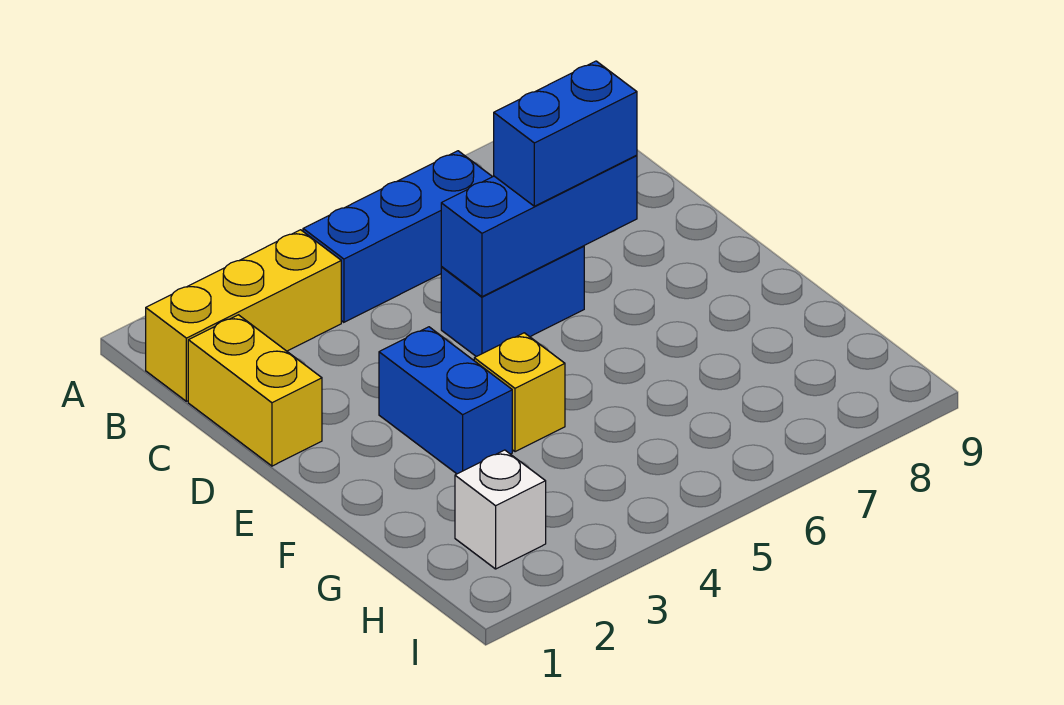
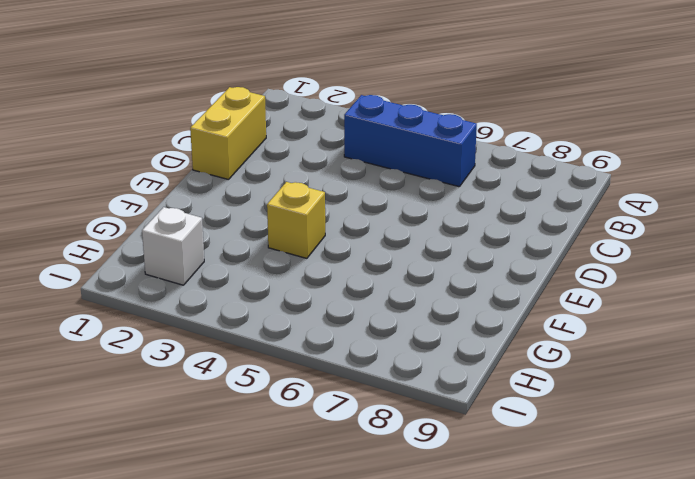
none -> yellow 1x3 brick [146,230,341,401]
none -> blue 1x2 brick [441,246,584,357]

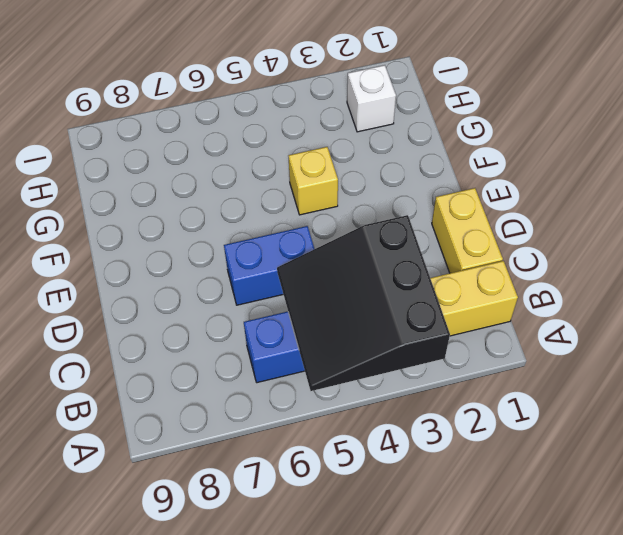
black 3x3 slope [277,215,450,391] -> none
none -> blue 1x2 brick [379,327,512,474]
none -> blue 1x3 brick [441,155,637,297]

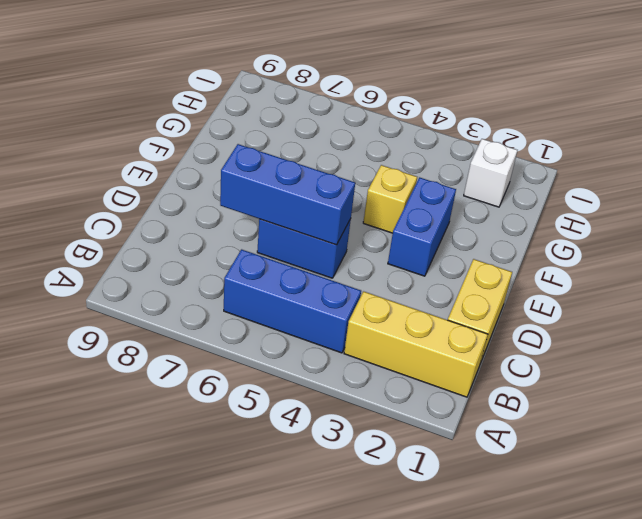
none -> blue 1x2 brick [494,61,637,206]

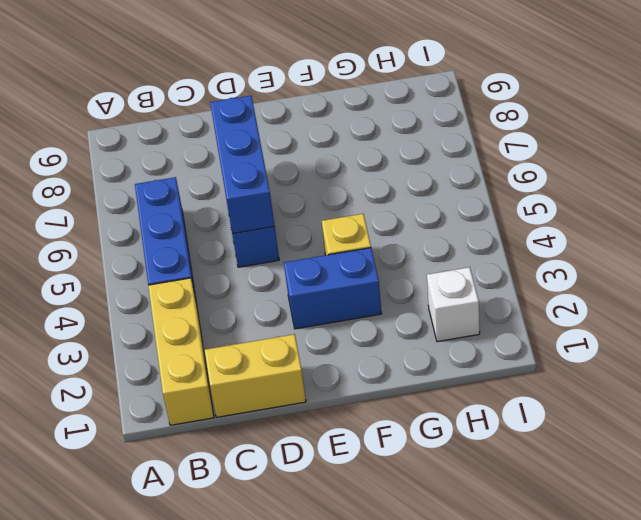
none -> blue 1x2 brick [494,61,637,206]

